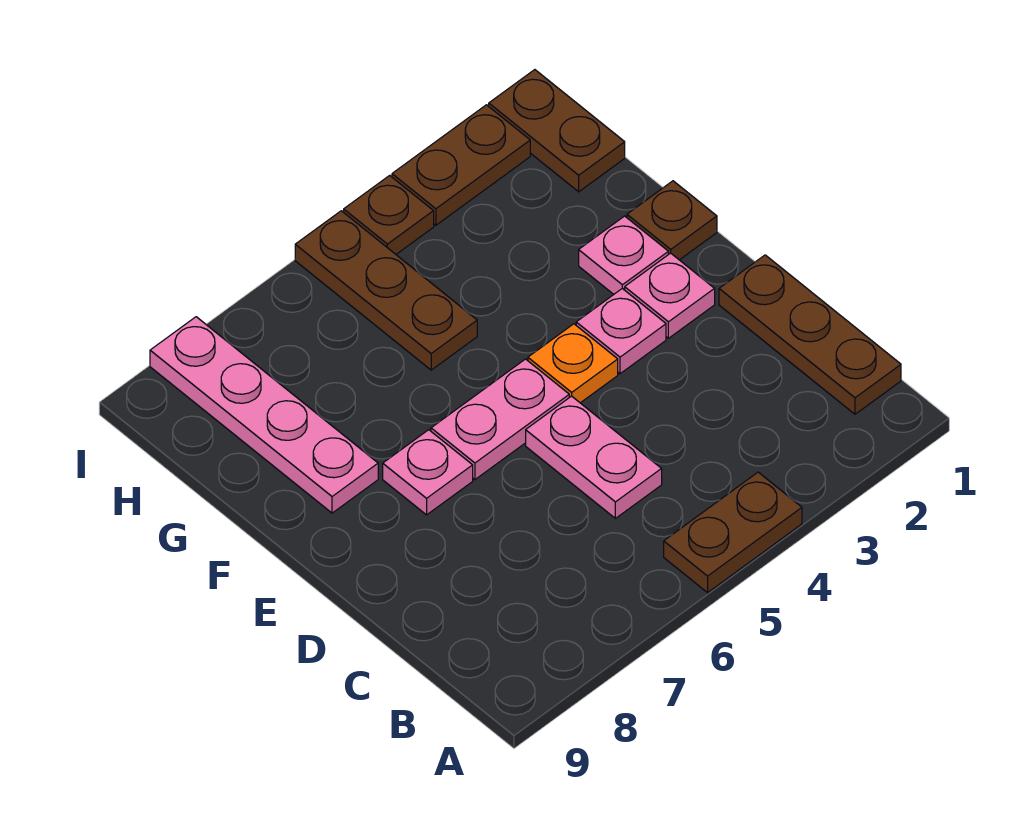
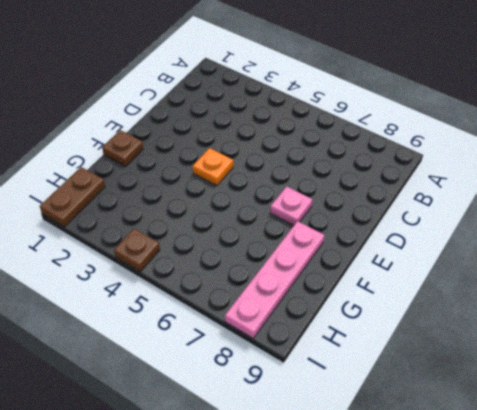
none -> brown 1x2 plate [664,472,802,593]
none -> brown 1x3 plate [719,255,901,414]
none -> pink 1x2 plate [526,396,662,518]

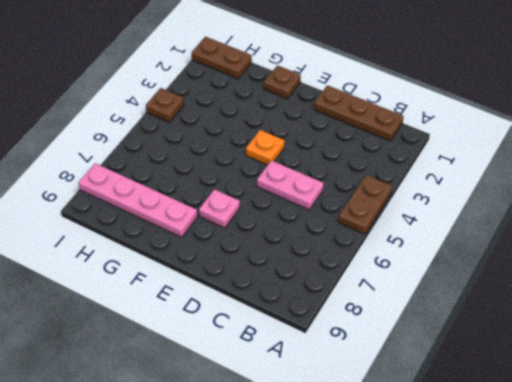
none -> pink 1x1 plate [625,253,715,338]
none -> pink 1x1 plate [576,289,666,374]
none -> pink 1x2 plate [431,359,569,479]

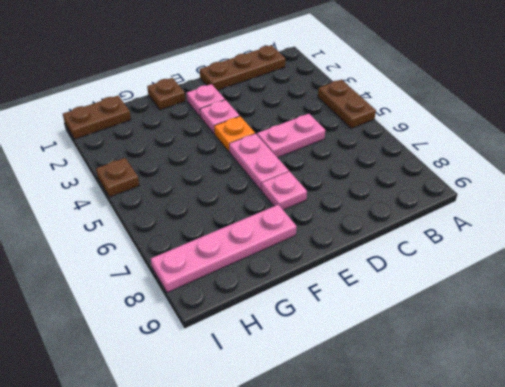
none -> pink 1x1 plate [579,216,668,294]
none -> brown 1x3 plate [295,211,477,370]
none -> brown 1x2 plate [392,105,530,225]

